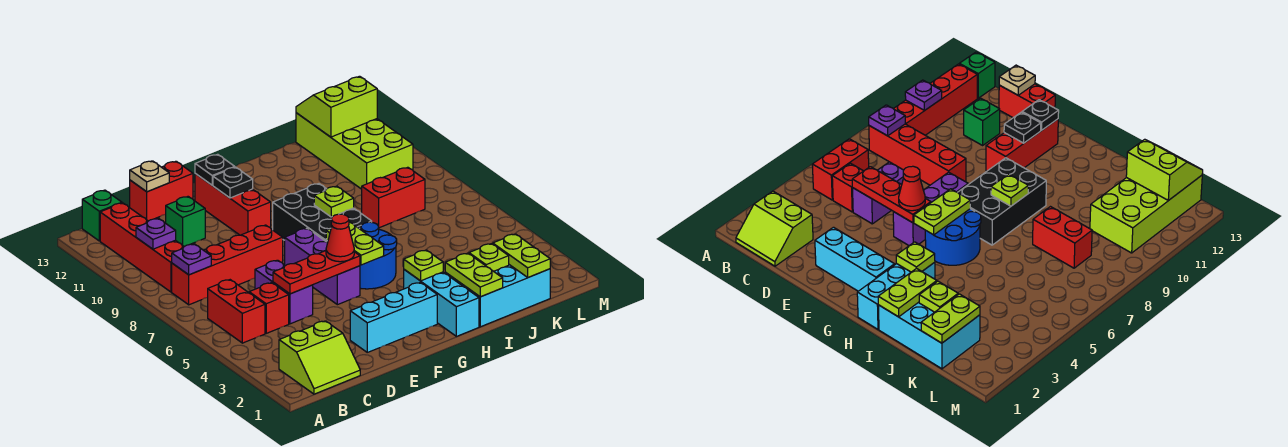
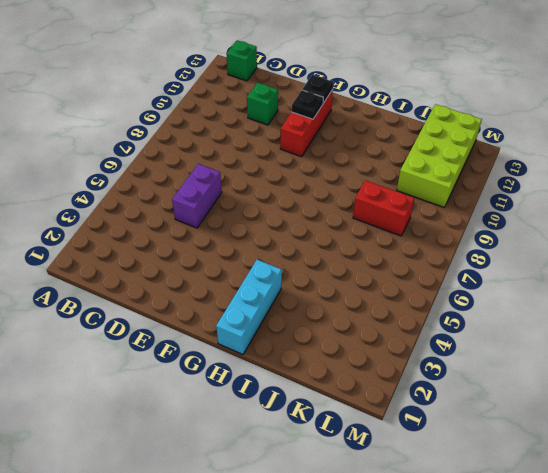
none -> lime 2x2 slope [279,321,360,394]
none -> red 1x2 brick [208,280,265,343]
none -> red 1x4 brick [172,225,283,305]
none -> red 1x4 brick [100,203,184,292]

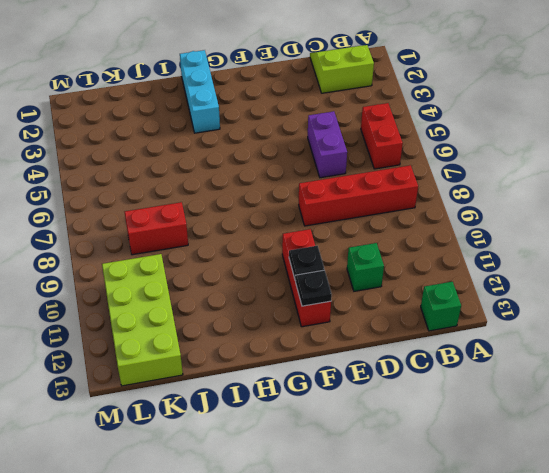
none -> red 1x4 brick [100,203,184,292]
none -> red 1x1 brick [249,283,289,333]
none -> red 1x2 brick [130,161,193,221]
none -> cyan 1x3 brick [350,282,437,352]

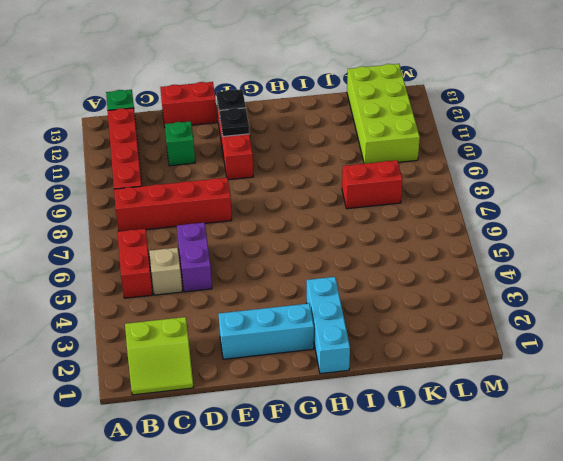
tan 1x1 brick [149,248,182,295] -> red 1x1 brick [249,283,289,333]
none -> purple 1x3 brick [285,228,360,305]
none -> blue 2x2 round brick [359,222,397,289]
none -> black 2x3 brick [273,184,372,243]
none -> cyan 2x3 brick [445,265,550,327]

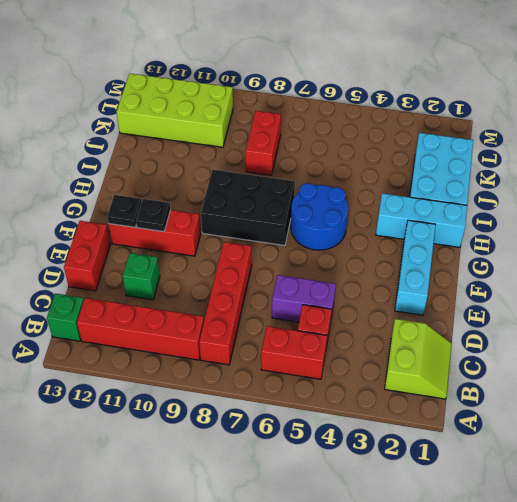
none -> purple 1x3 brick [285,228,360,305]
none -> purple 1x1 plate [172,244,211,275]
none -> purple 1x1 plate [136,218,176,249]
none -> red 1x3 plate [273,251,360,294]

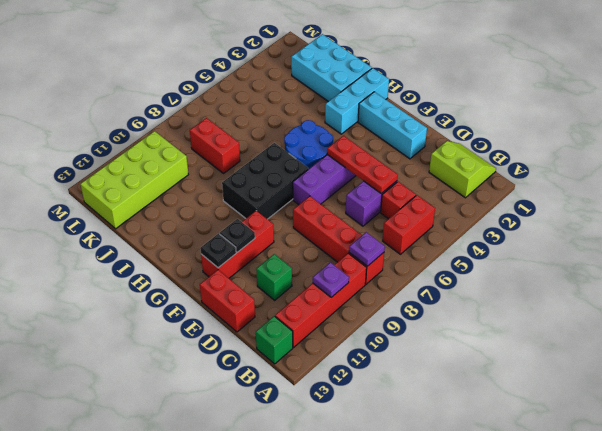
none -> tan 1x1 plate [130,161,169,192]
none -> lime 1x2 plate [326,222,384,265]
none -> lime 1x1 plate [404,250,443,281]
none -> lime 1x1 plate [314,186,354,217]

